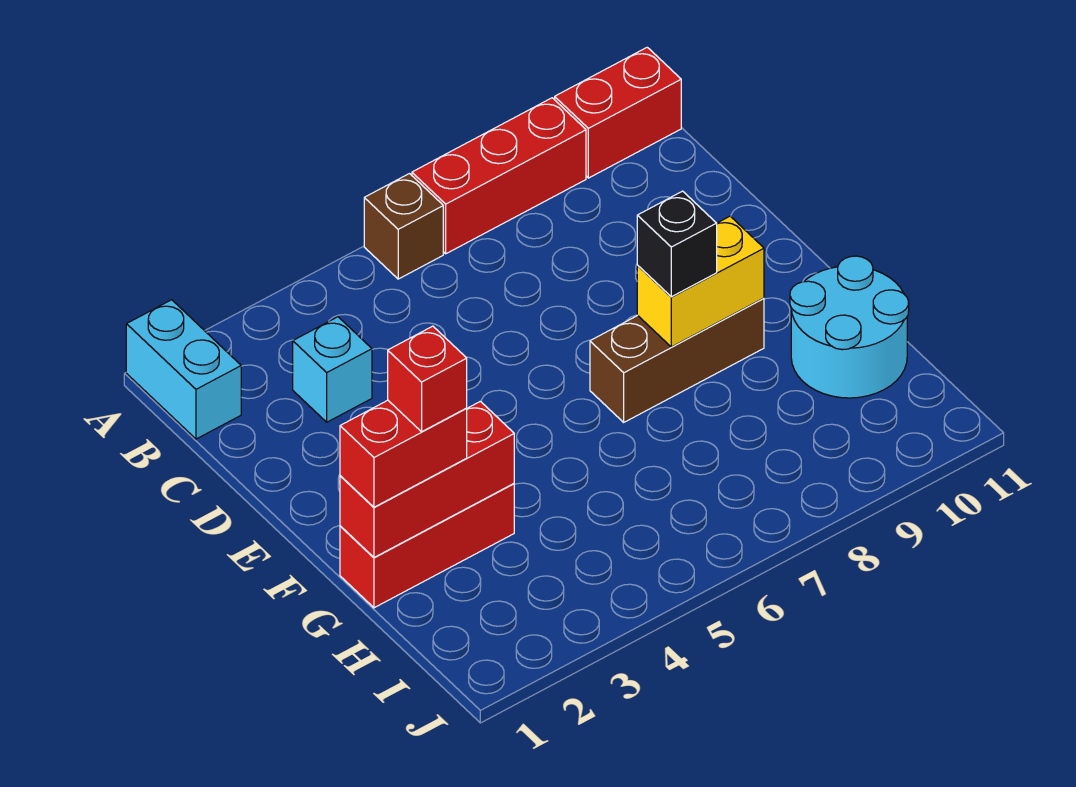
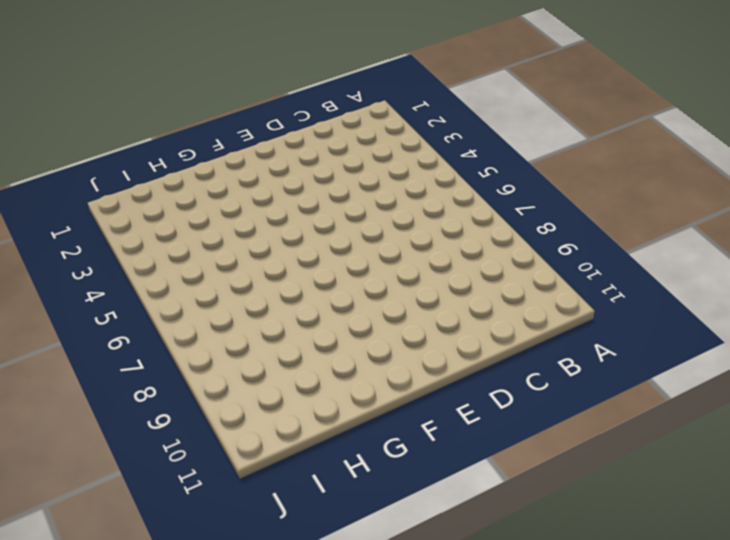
none -> cyan 1x2 brick [126,300,241,439]
none -> brown 1x1 brick [364,174,443,279]
none -> red 1x3 brick [412,98,586,254]

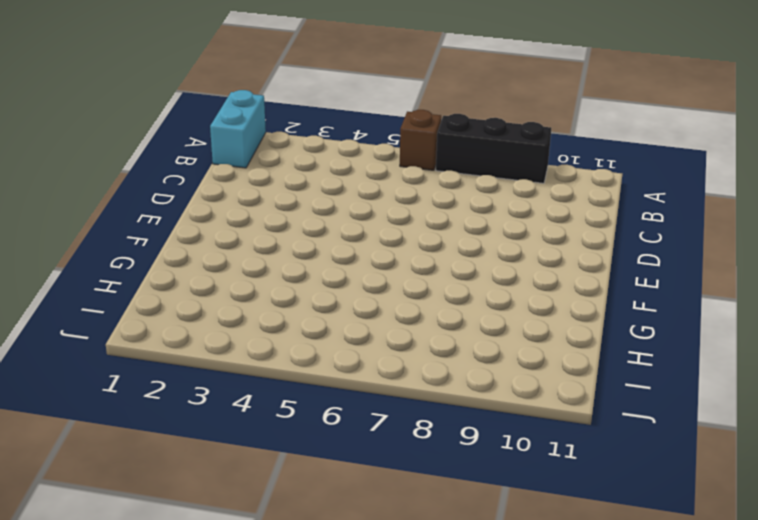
black 1x3 brick [436,114,551,183] -> red 1x3 brick [412,98,586,254]
none -> red 1x2 brick [555,47,681,178]
none -> cyan 1x1 brick [293,317,372,422]
none -> brown 1x3 brick [590,298,764,422]

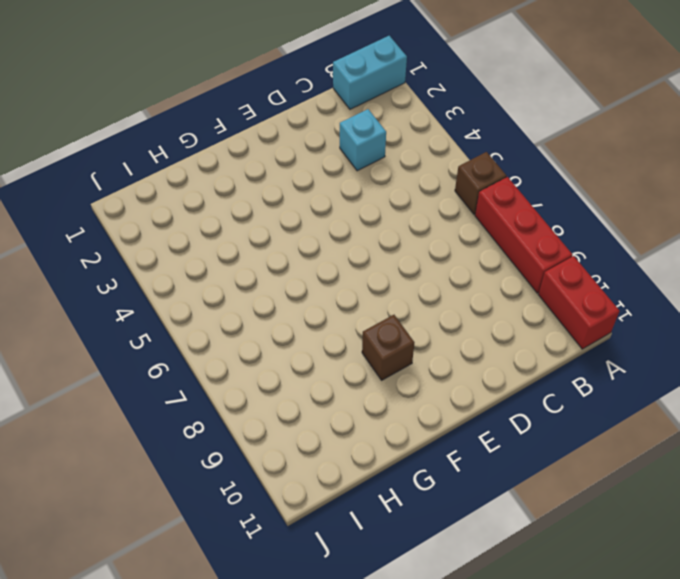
brown 1x1 brick [362,315,414,380] -> brown 1x3 brick [590,298,764,422]
none -> red 1x3 brick [340,484,514,608]
none -> cyan 2x2 round brick [790,256,909,398]
none -> yellow 1x2 brick [637,216,764,347]

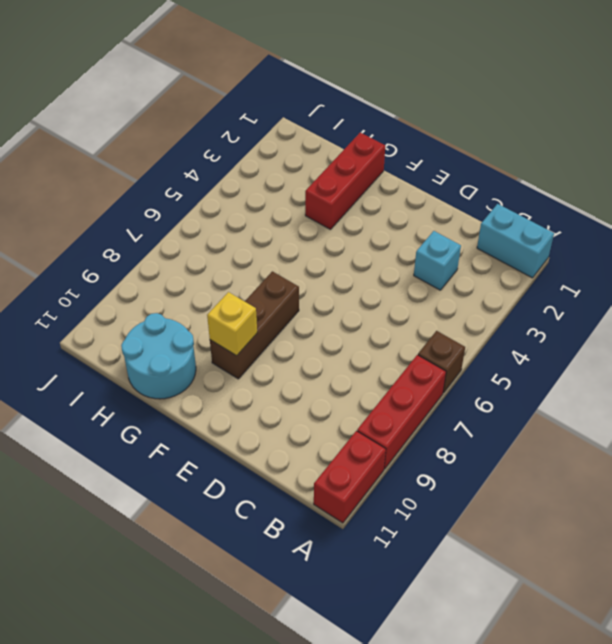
yellow 1x1 brick [207,292,257,356] -> yellow 1x2 brick [637,216,764,347]
none -> red 1x3 brick [340,401,514,557]
none -> black 1x1 brick [637,191,717,297]
none -> red 1x2 brick [340,400,467,507]

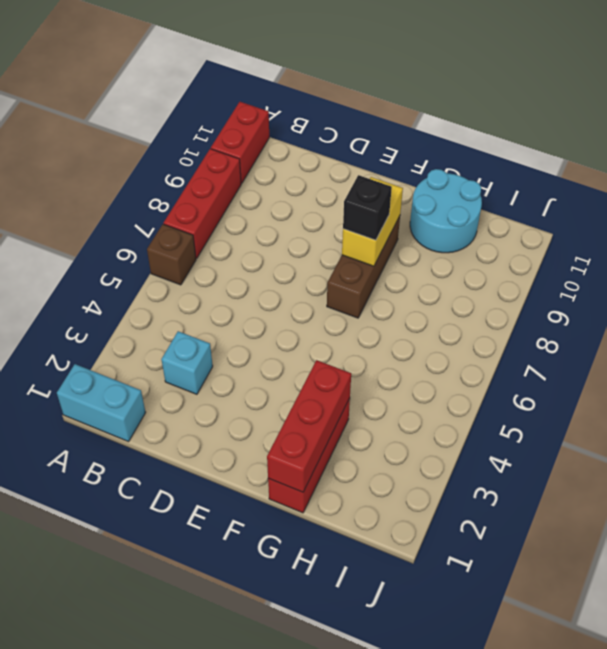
none -> red 1x2 brick [340,400,467,507]
none -> red 1x1 brick [388,326,467,432]

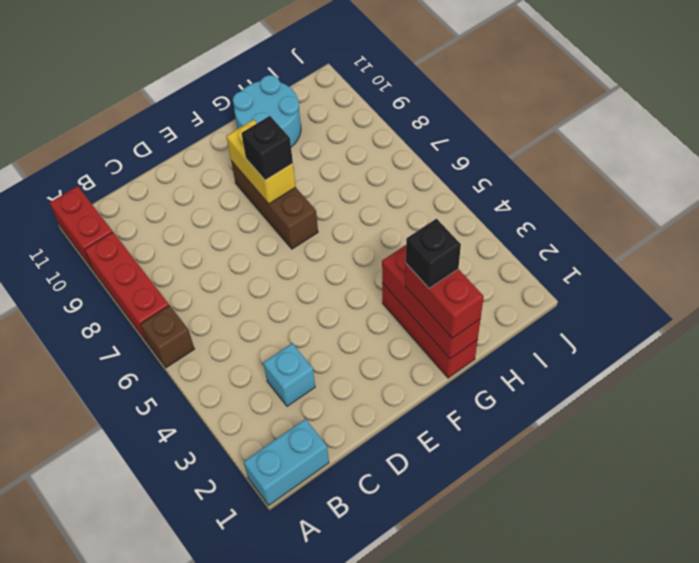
black 1x1 brick [406,219,461,288] -> red 1x1 brick [388,326,467,432]

